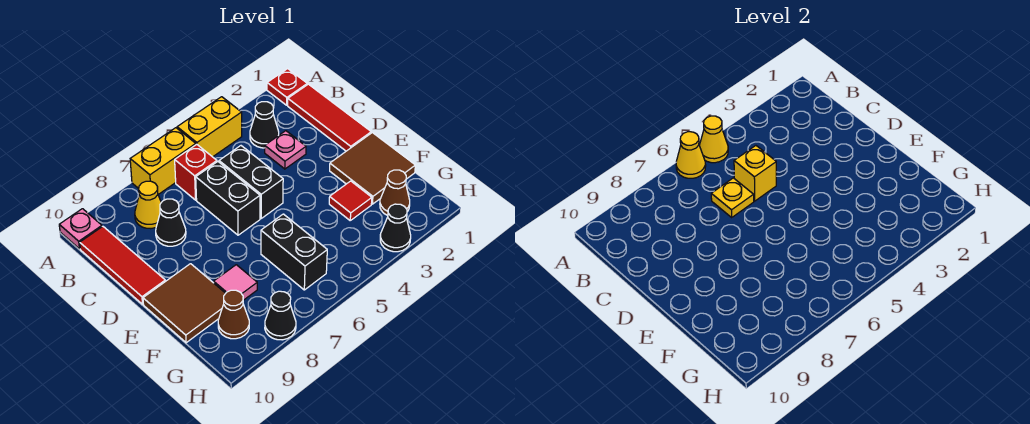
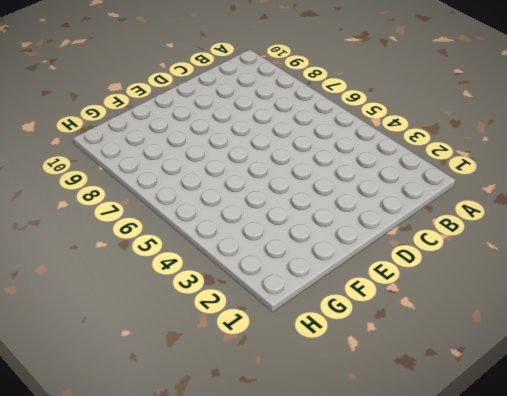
none -> red 1x1 plate [267,69,307,105]
none -> yellow 1x2 brick [177,97,242,157]
none -> yellow 1x2 brick [130,128,196,194]

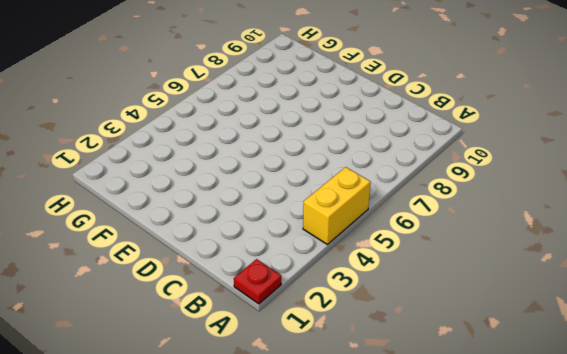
none -> yellow 1x2 brick [130,128,196,194]
none -> pink 1x1 plate [59,209,102,249]
none -> red 1x3 tile [288,84,371,151]

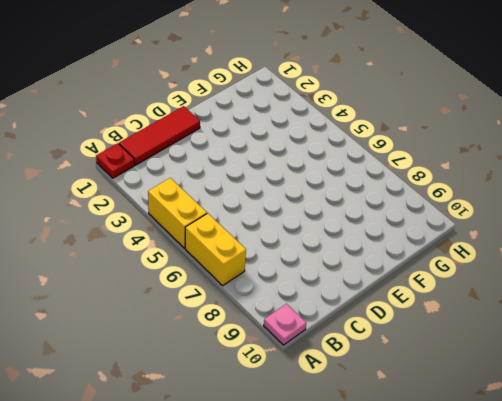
none -> black 1x1 cone [250,102,279,148]
none -> red 1x1 brick [175,144,217,200]
none -> yellow 1x1 cone [135,181,161,229]

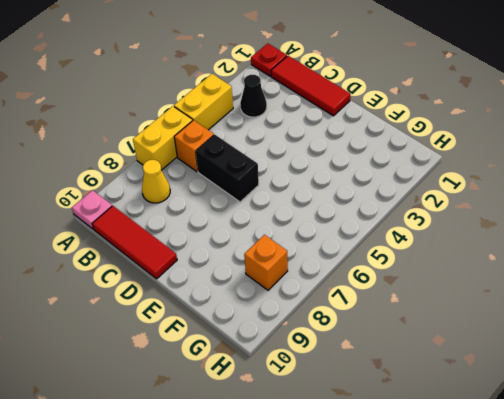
orange 1x1 brick [174,120,214,172] -> red 1x1 brick [175,144,217,200]
orange 1x1 brick [244,235,288,290] -> none
none -> pink 1x1 plate [265,131,306,169]
none -> black 1x2 brick [219,146,283,218]
none -> black 1x1 cone [156,199,186,246]

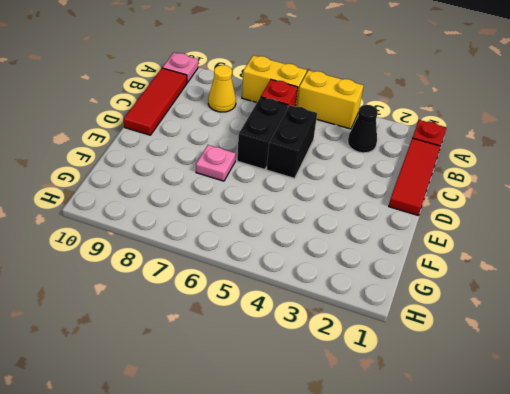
pink 1x1 plate [196,145,236,181] -> pink 1x1 plate moved to [265,131,306,169]
none -> black 1x1 cone [156,199,186,246]
none -> brown 2x2 tile [330,133,415,204]
none -> brown 2x2 tile [143,264,226,343]

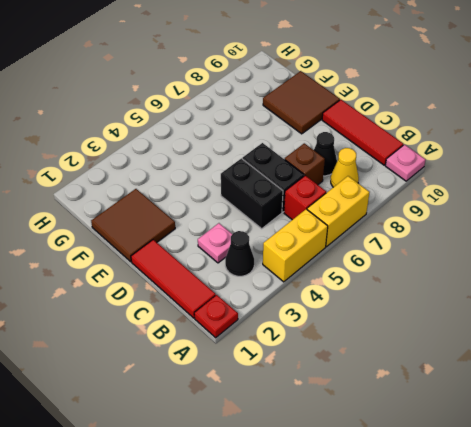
brown 1x1 brick [285,143,325,185] -> none
none -> red 1x1 tile [329,181,372,220]
none -> black 1x2 brick [261,214,327,290]
none -> pink 1x1 tile [214,265,257,300]

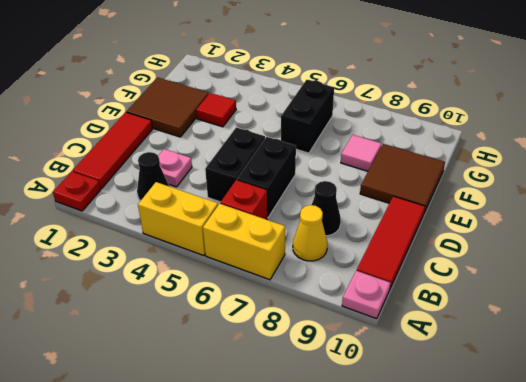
none -> brown 1x1 cone [380,170,410,216]
none -> brown 1x1 cone [218,290,249,339]
none -> black 1x1 cone [380,204,411,252]

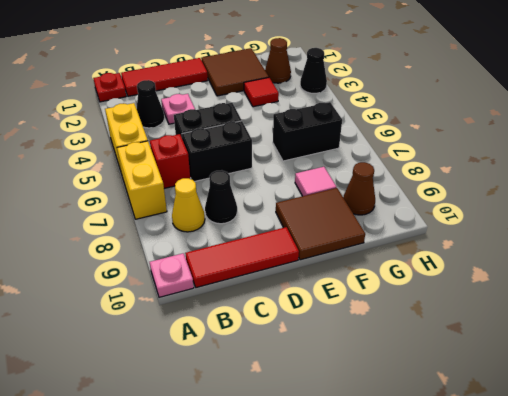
none -> black 1x1 cone [265,291,296,340]
none -> yellow 1x1 cone [699,116,728,163]
none -> yellow 1x1 cone [676,132,706,178]

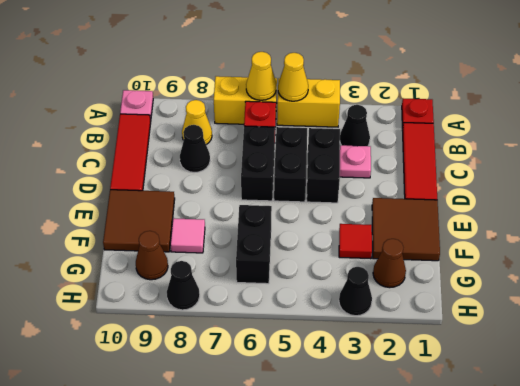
black 1x2 brick [307,128,340,203] -> none
none -> yellow 1x1 brick [734,146,776,201]
none -> yellow 1x1 plate [711,178,754,217]

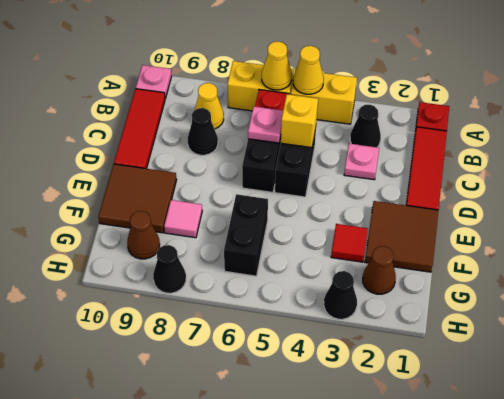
pink 1x1 plate [248,107,283,143] -> yellow 1x1 plate [711,178,754,217]

